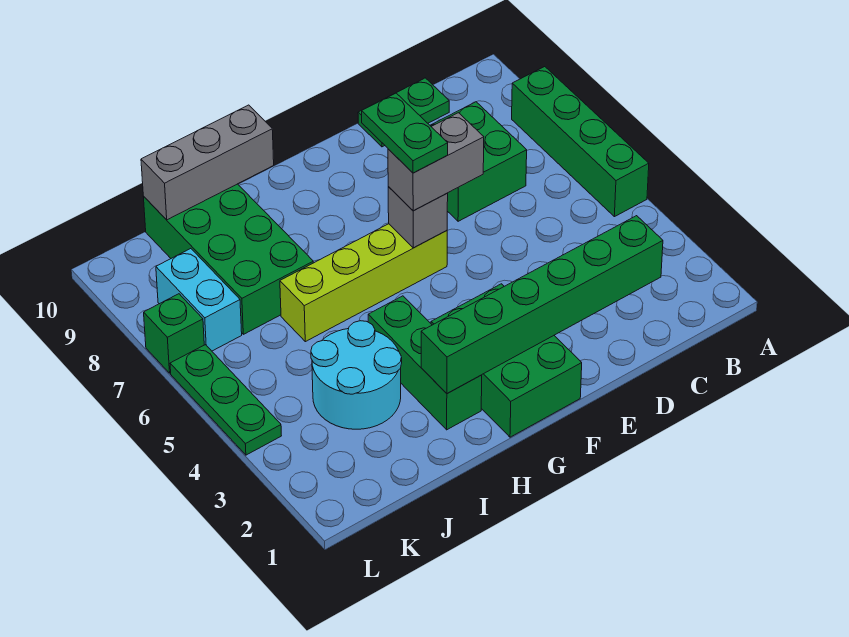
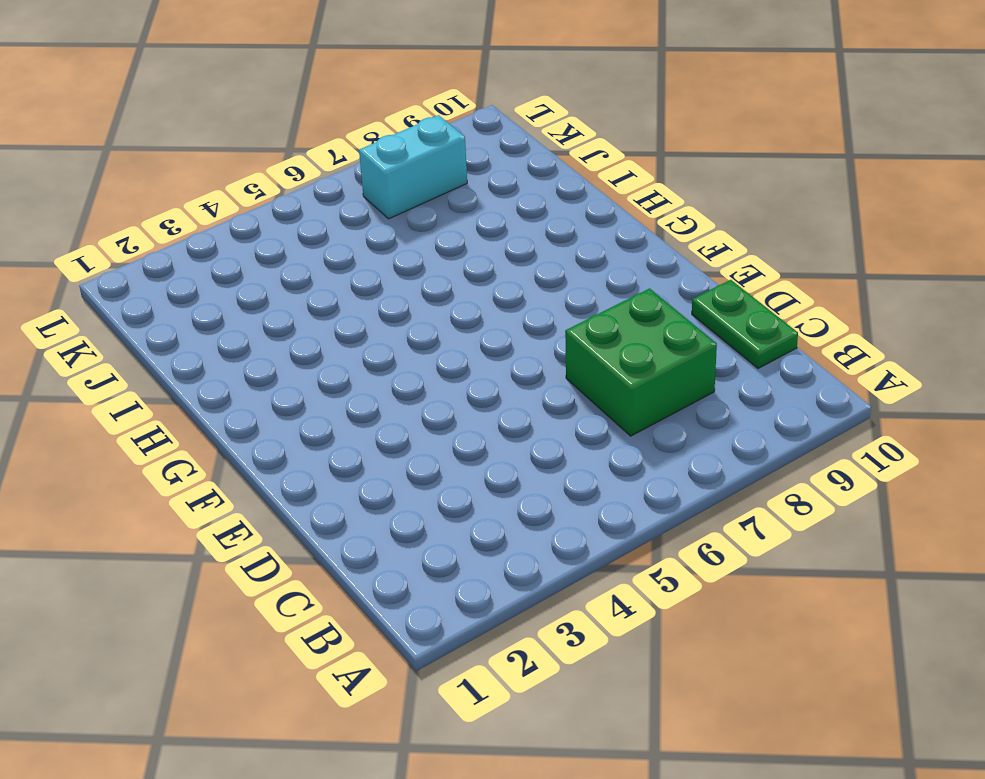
none -> green 1x4 brick [512,67,649,217]
none -> green 2x3 brick [431,284,582,437]
none -> lime 1x4 brick [280,224,447,342]

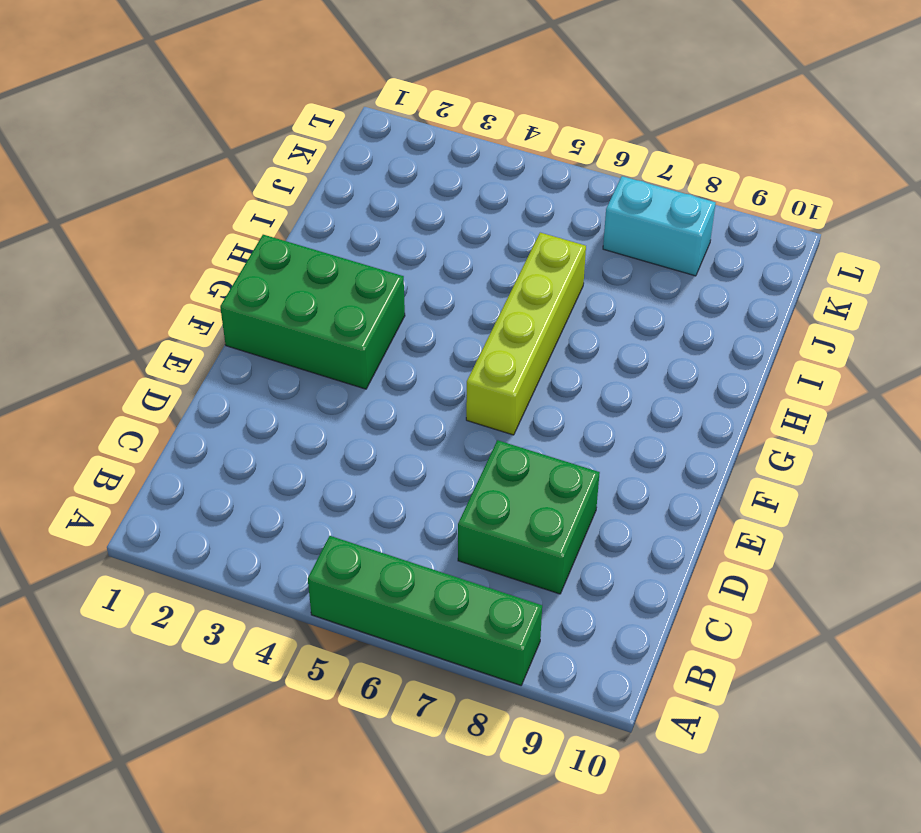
none -> green 1x2 plate [358,78,449,147]
none -> green 1x3 brick [368,296,482,430]
none -> cyan 2x2 round brick [311,321,402,429]

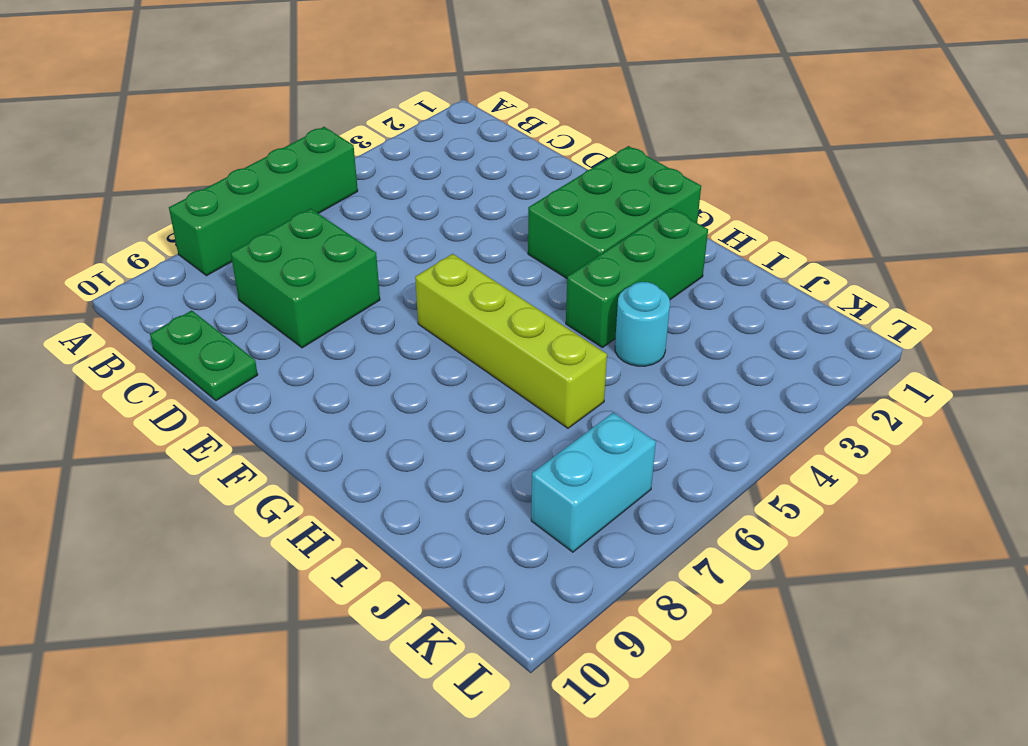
cyan 1x1 round brick [615,282,670,366] -> cyan 2x2 round brick [311,321,402,429]
none -> green 2x4 brick [143,184,313,334]
none -> green 1x3 plate [170,345,281,455]
none -> green 1x1 brick [144,294,204,373]

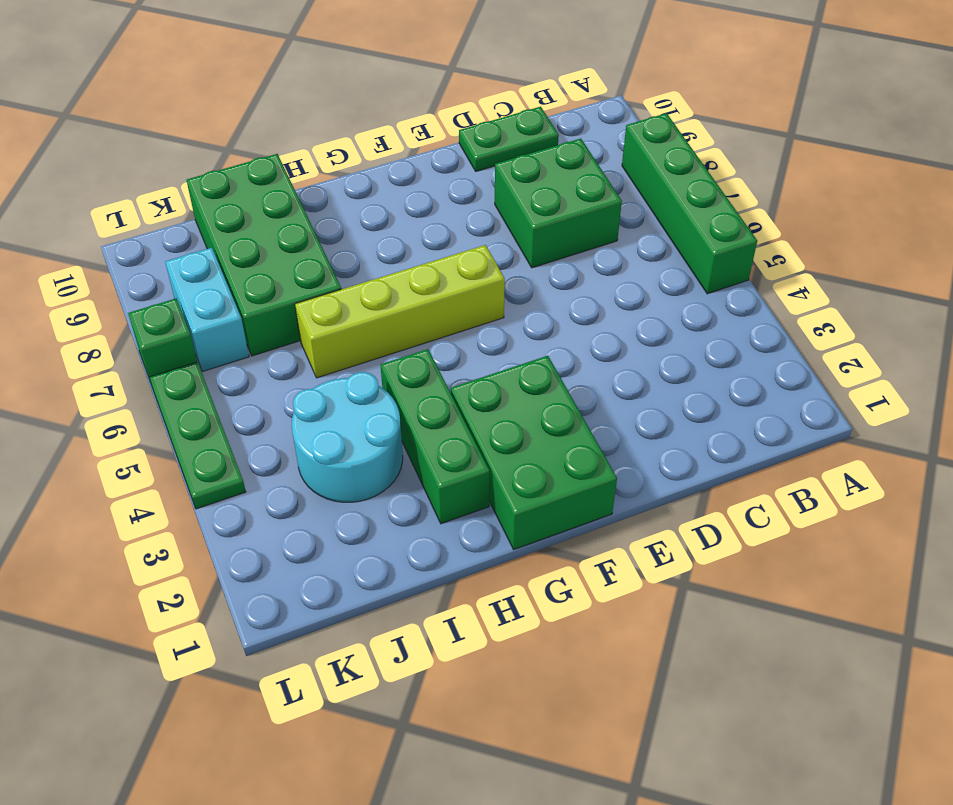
none -> green 1x6 brick [421,216,663,394]
none -> grey 1x1 brick [388,187,448,248]
none -> grey 1x3 brick [141,105,274,220]

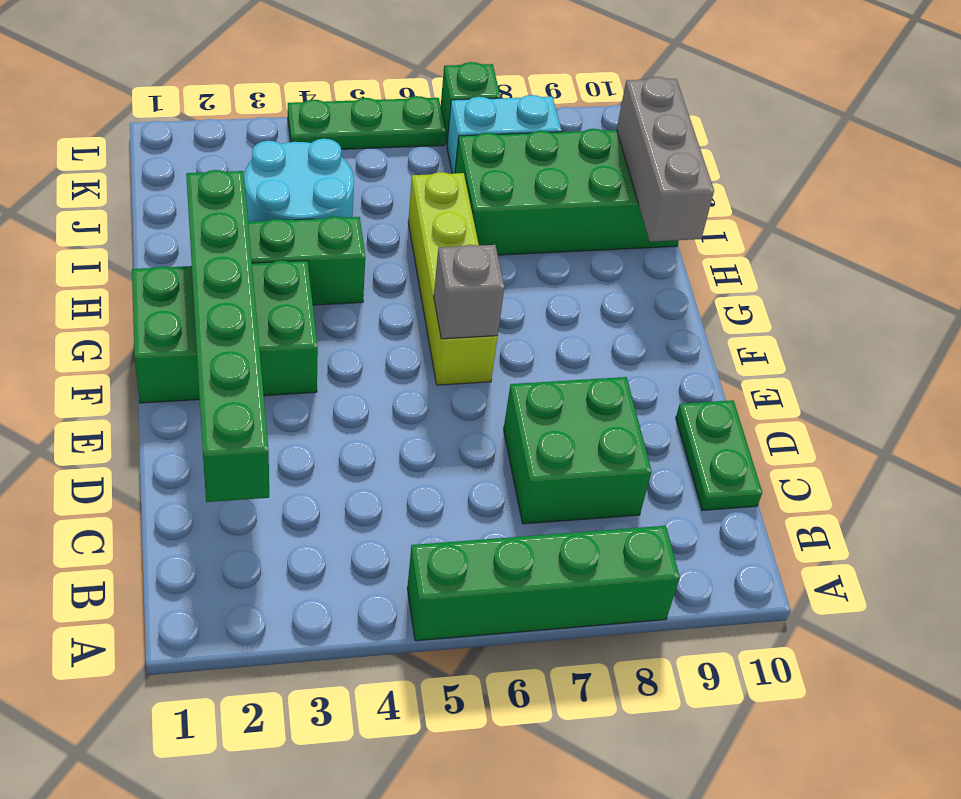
none -> grey 1x2 brick [388,113,484,211]
none -> green 1x2 plate [362,93,448,173]

